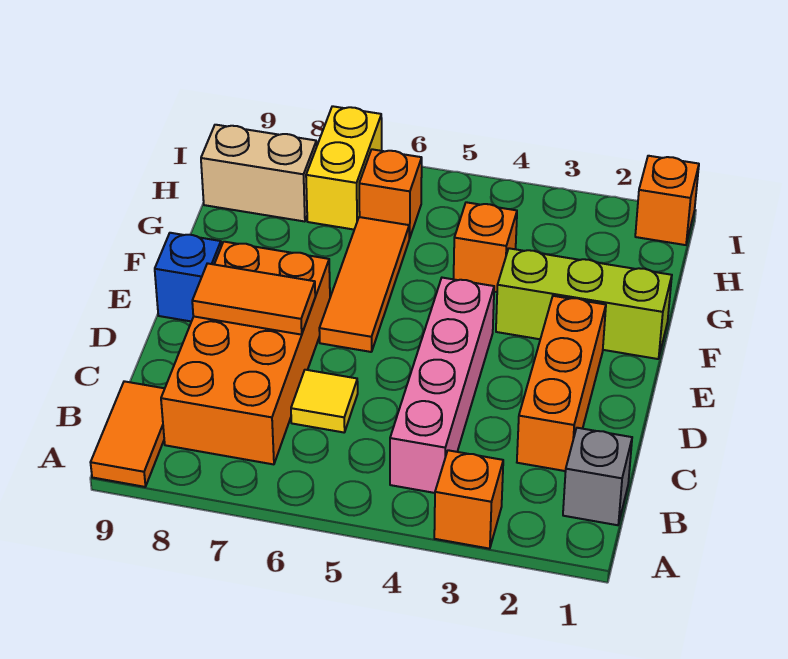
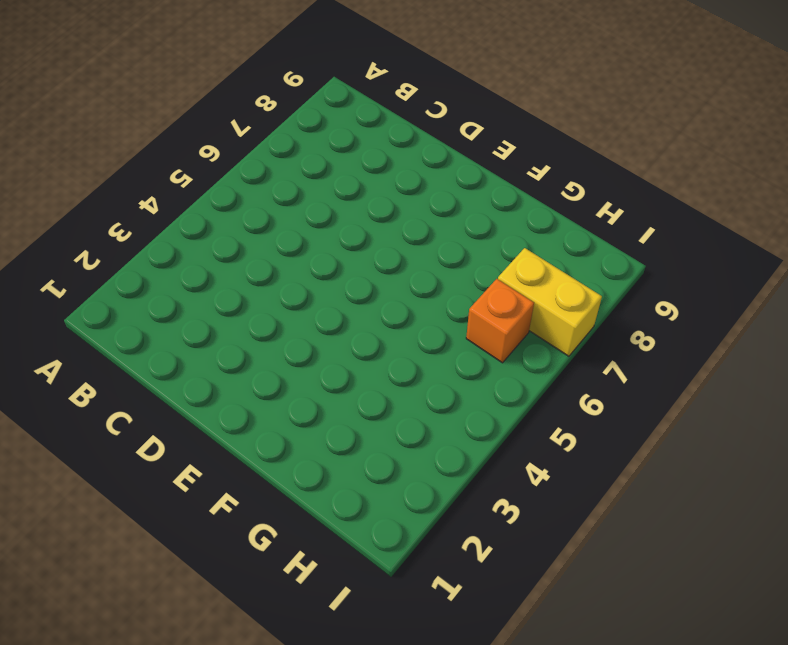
none -> orange 1x1 brick [434,450,503,549]
none -> orange 1x2 tile [91,381,165,487]
none -> grey 1x1 brick [563,428,632,525]

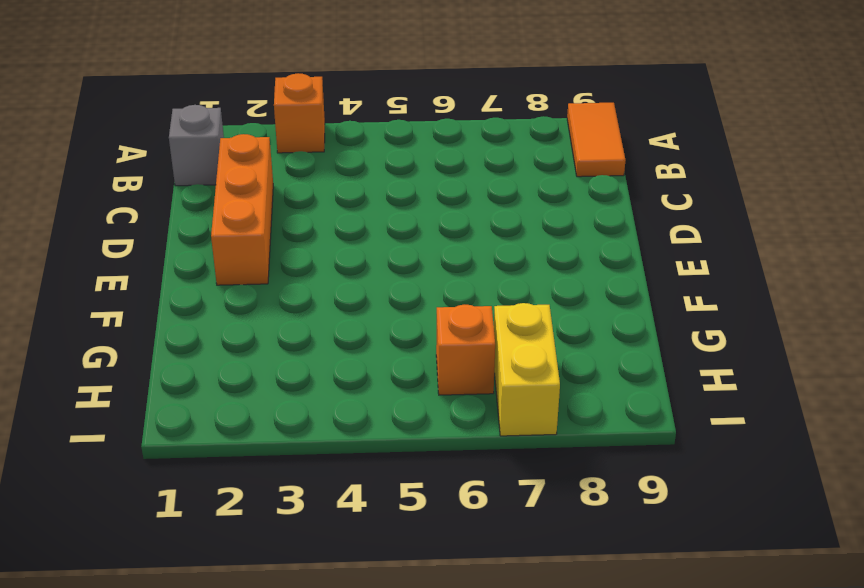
none -> pink 1x4 brick [390,278,494,493]
none -> orange 2x4 brick [161,242,330,464]
none -> yellow 1x1 tile [291,370,358,432]

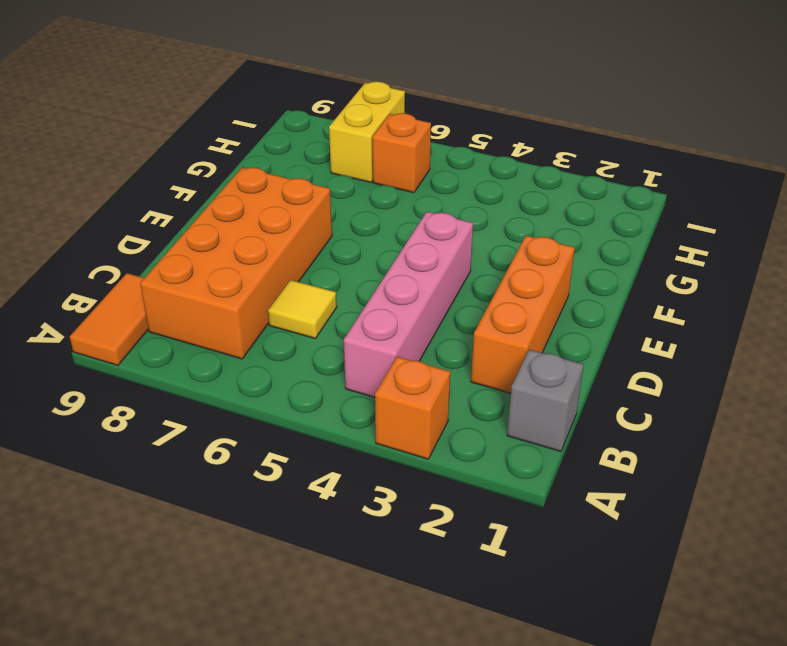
none -> orange 1x3 tile [319,217,409,352]
none -> blue 1x1 brick [155,233,221,321]
none -> lime 1x3 brick [496,248,672,359]

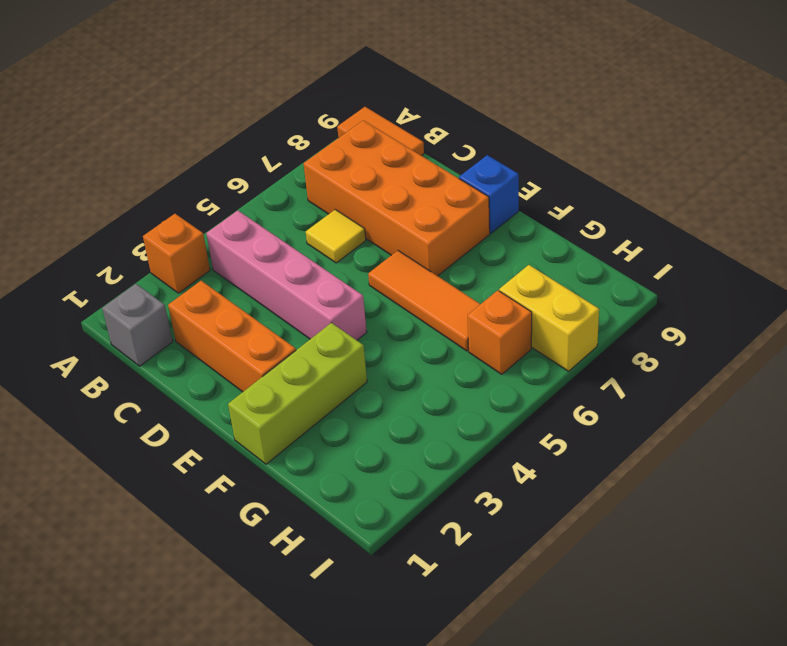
none -> orange 1x1 brick [454,202,517,292]
none -> tan 1x2 brick [201,125,317,222]
none -> orange 1x1 brick [635,156,699,245]

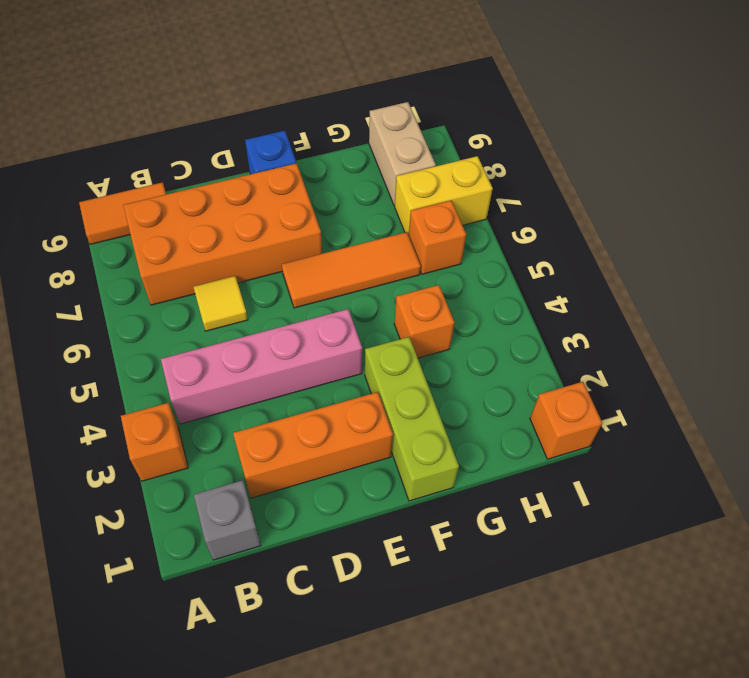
none -> orange 1x2 tile [192,263,315,335]

